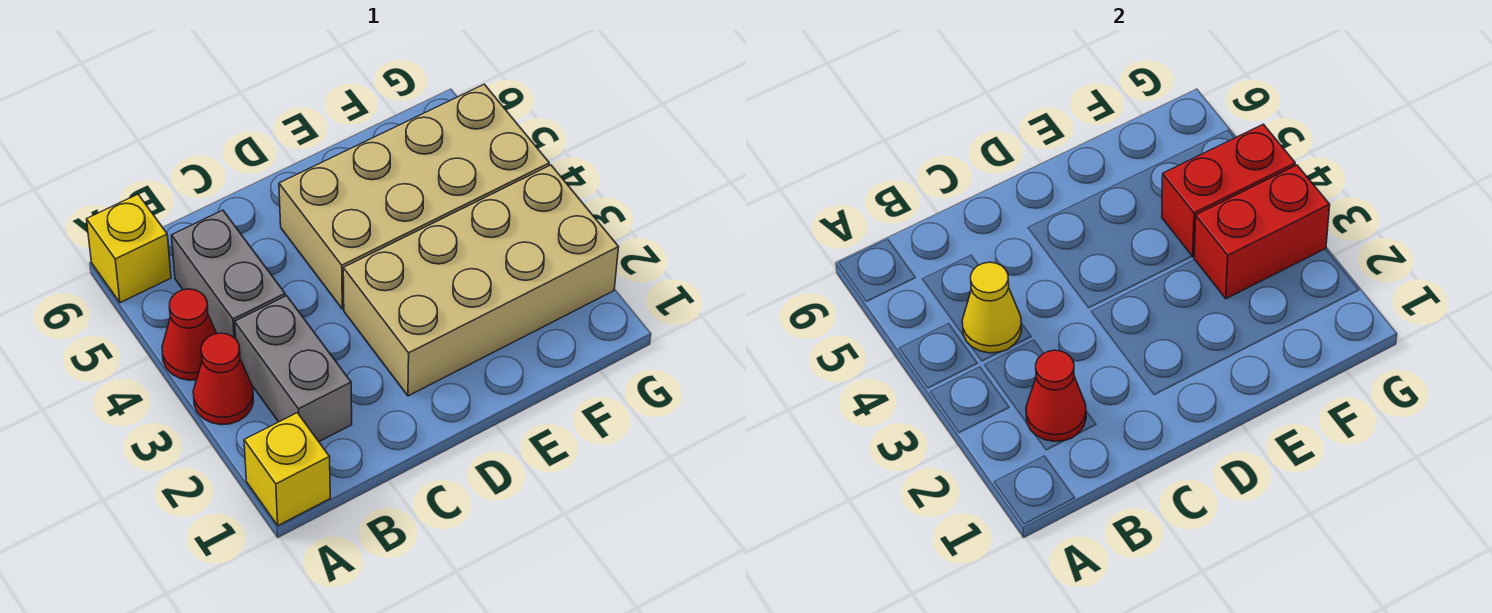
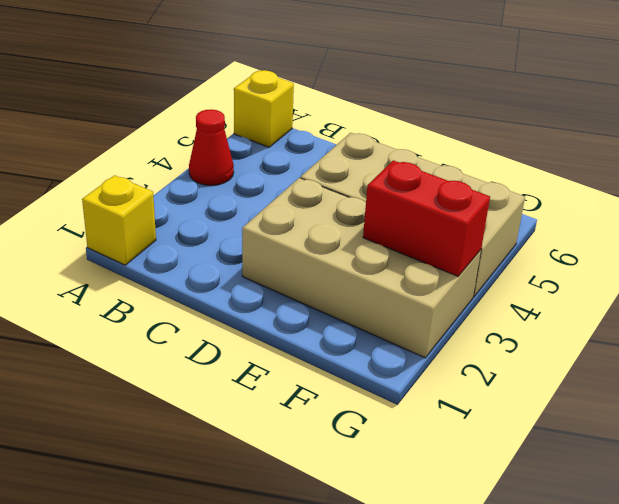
none -> red 1x1 cone [193,333,254,425]
none -> grey 1x2 brick [235,296,352,441]
none -> grey 1x2 brick [172,210,285,339]

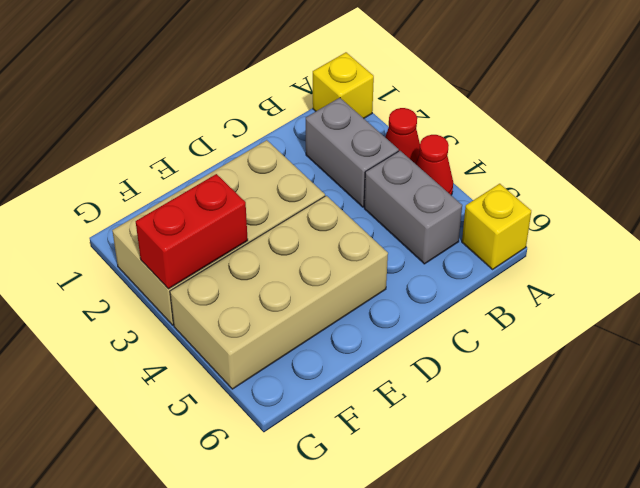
none -> red 1x1 cone [1026,350,1086,441]
none -> yellow 1x1 cone [962,262,1022,353]
none -> red 1x2 brick [1162,124,1295,257]

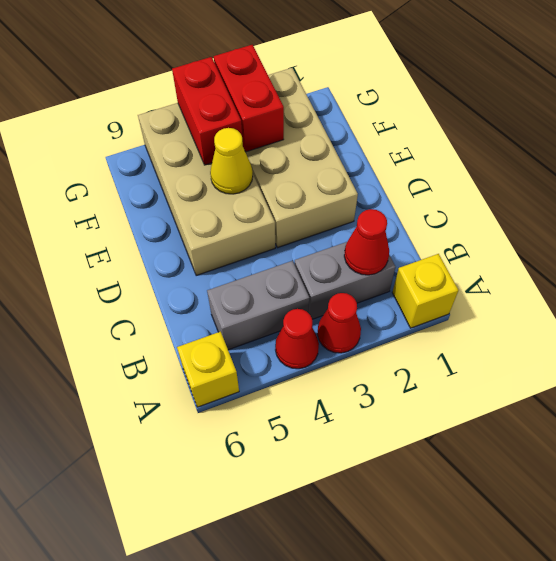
yellow 1x1 cone [210,128,253,194] -> yellow 1x1 cone moved to [962,262,1022,353]

